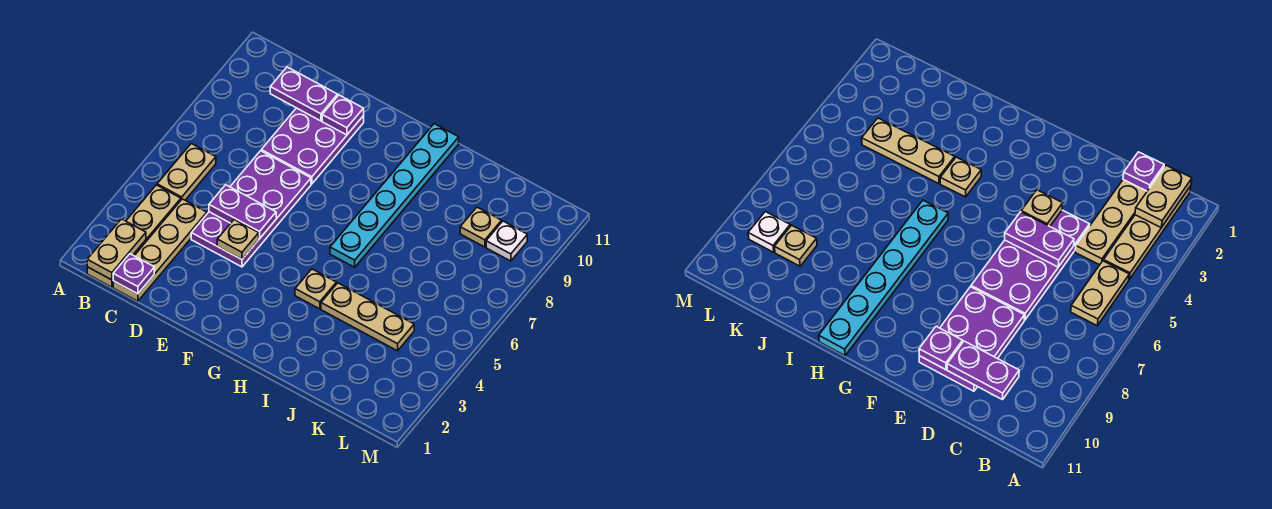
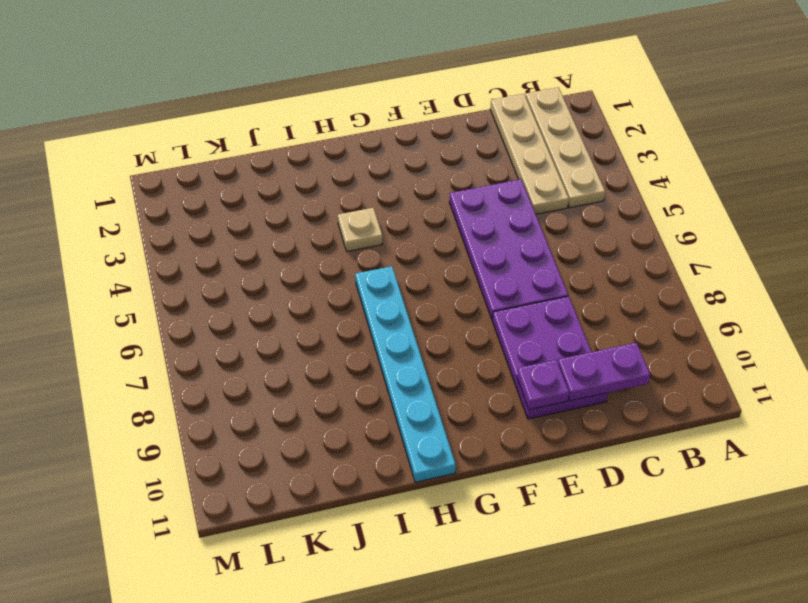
none -> tan 1x2 plate [157,144,216,200]
none -> tan 1x3 plate [321,283,414,351]
none -> tan 1x1 plate [460,207,502,247]

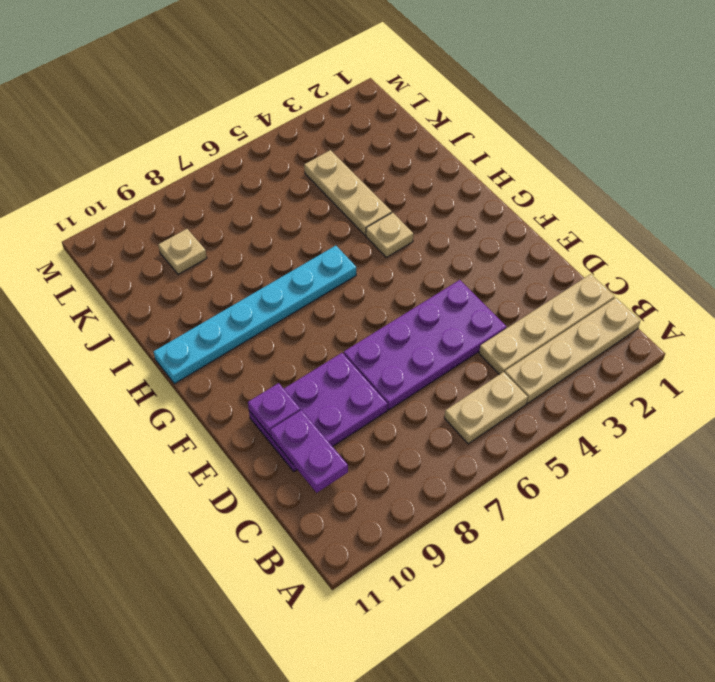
none -> white 1x1 plate [486,221,527,261]
none -> tan 1x2 plate [87,219,146,280]
none -> purple 1x1 plate [113,254,154,294]

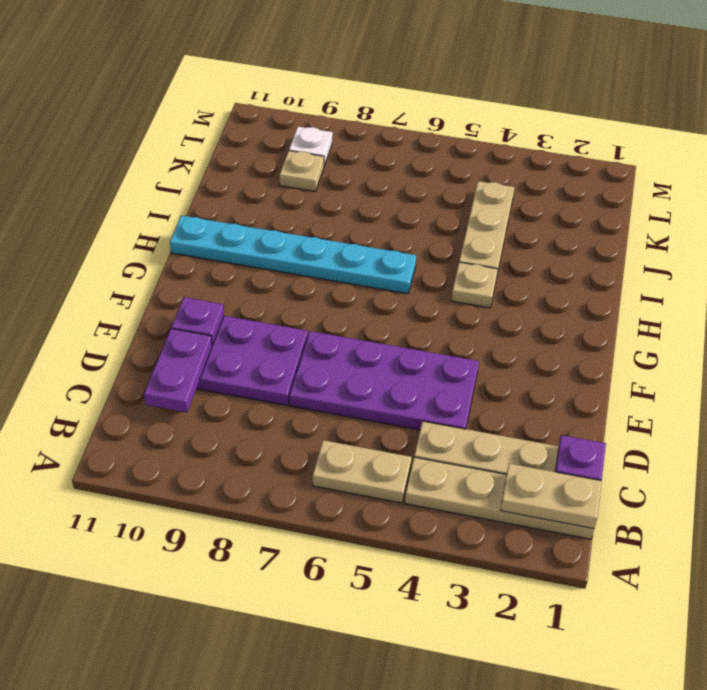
none -> purple 1x2 plate [209,185,276,239]
none -> tan 1x1 plate [217,220,259,259]

